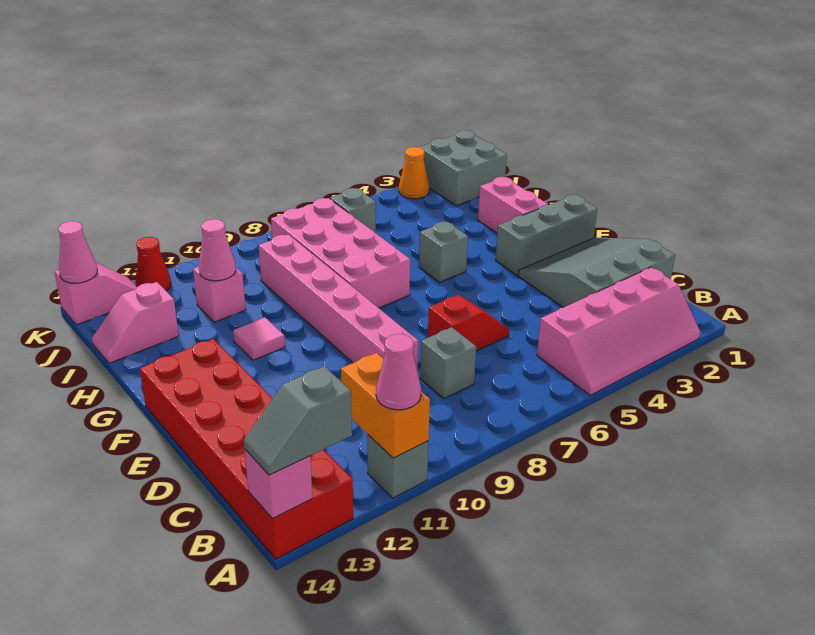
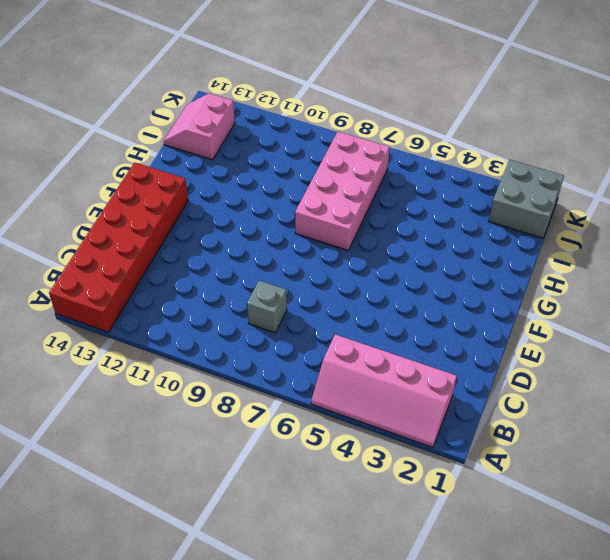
pink 2x2 slope [164,93,235,160] -> pink 1x2 slope [92,282,179,363]
none -> grey 1x1 brick [367,435,428,498]
none -> grey 3x3 slope [519,237,675,307]
none -> red 1x2 slope [428,295,509,351]

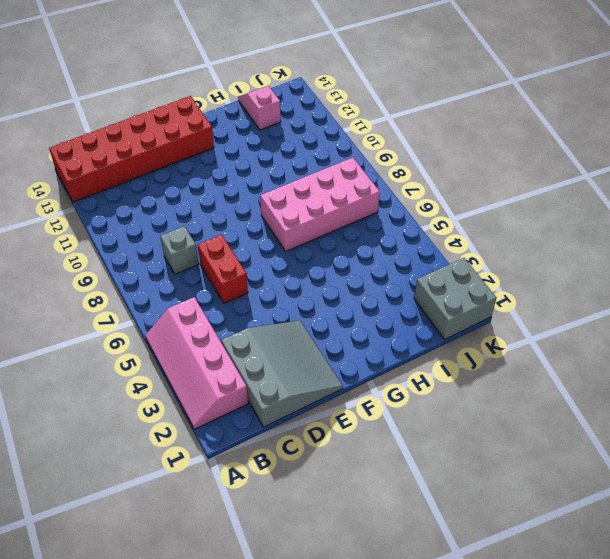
red 1x2 brick [198,235,248,303] -> red 1x2 slope [428,295,509,351]
none -> grey 1x1 brick [367,435,428,498]
none -> pink 1x6 brick [259,234,418,373]
none -> grey 1x3 brick [496,195,597,276]

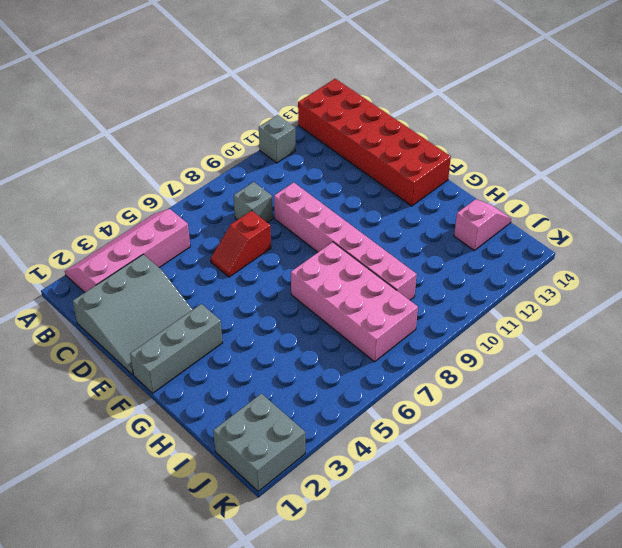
none -> pink 1x2 brick [478,177,548,233]
none -> grey 1x1 brick [419,221,468,282]
none -> pink 1x1 tile [233,317,285,360]

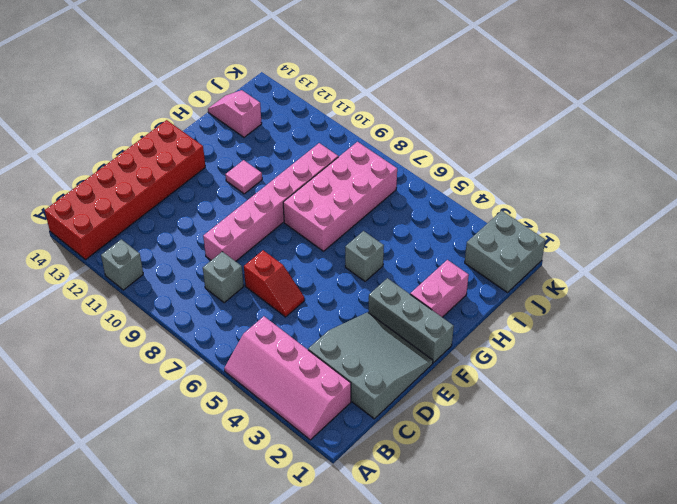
none -> pink 1x1 brick [193,267,246,322]
none -> grey 1x1 brick [330,188,376,233]
none -> orange 1x1 cone [399,147,429,199]

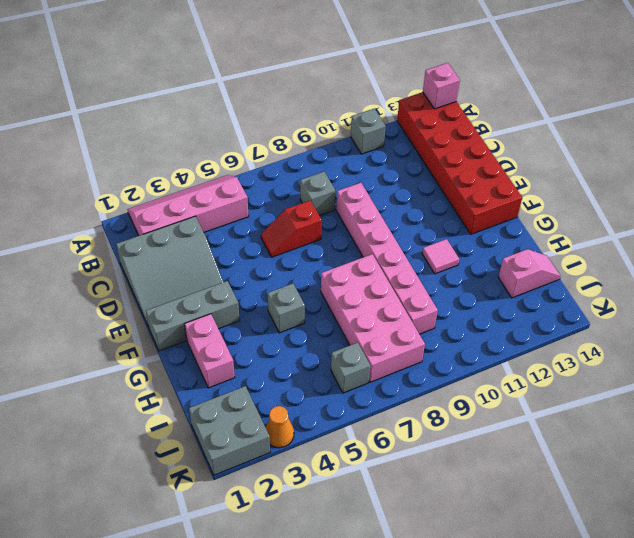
none -> pink 1x1 brick [193,267,246,322]
none -> red 1x1 cone [135,237,171,291]
none -> pink 1x2 slope [54,263,137,325]

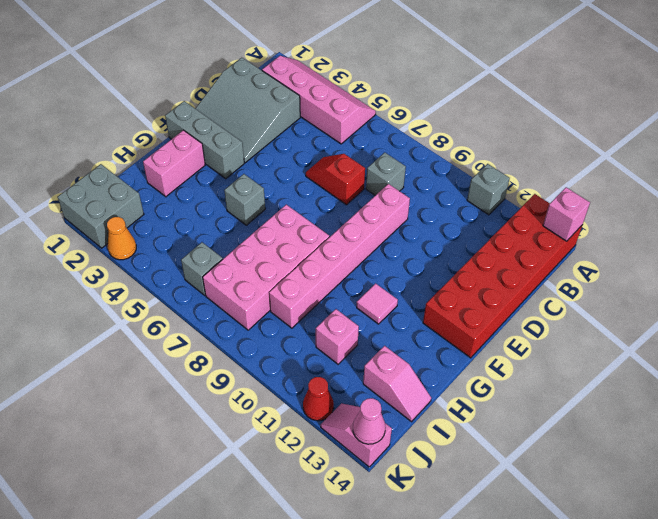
none -> orange 1x2 brick [341,353,430,458]
none -> pink 1x1 cone [199,219,236,281]
none -> pink 1x1 cone [376,334,421,410]

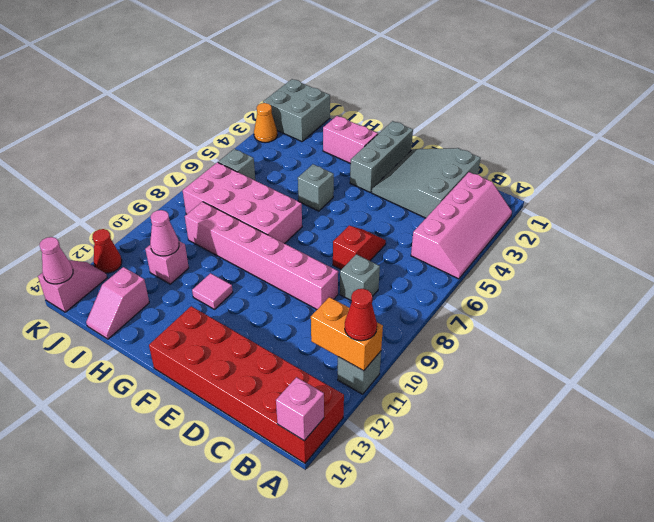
red 1x1 cone [345,289,377,341] -> pink 1x1 cone [376,334,421,410]
none -> grey 1x2 slope [244,366,352,475]

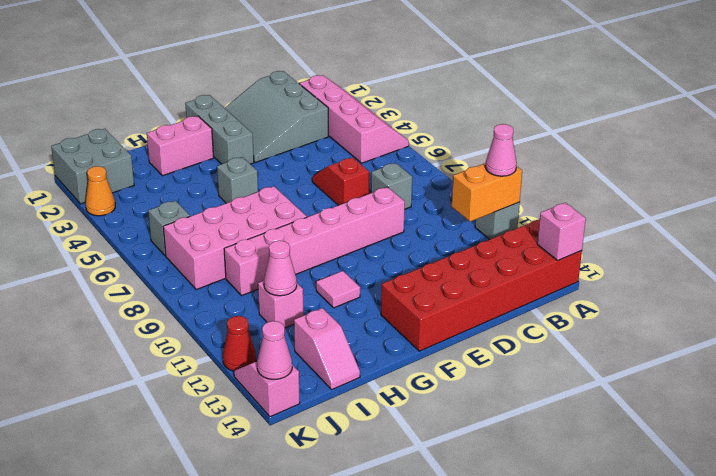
none -> grey 1x2 slope [244,366,352,475]

